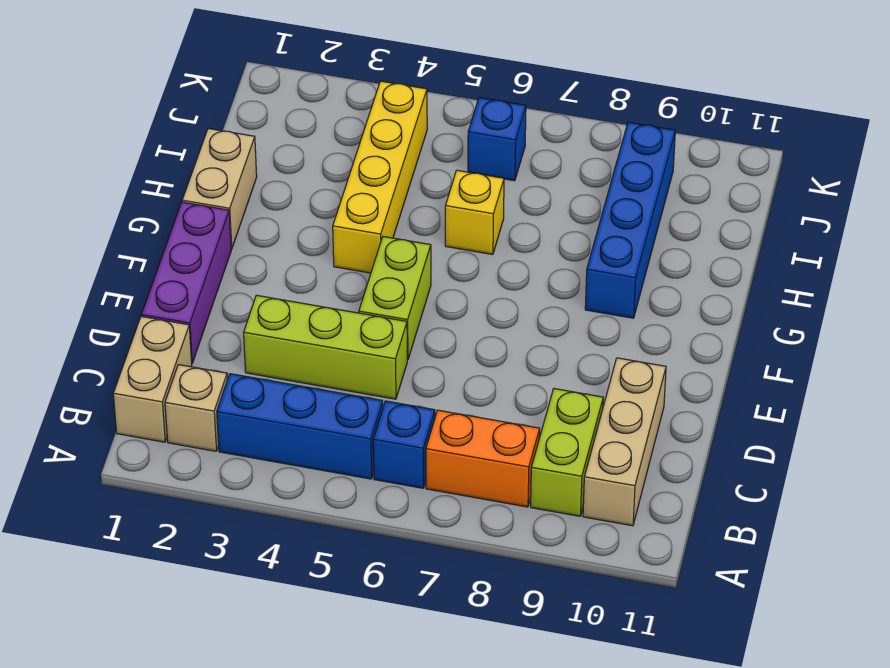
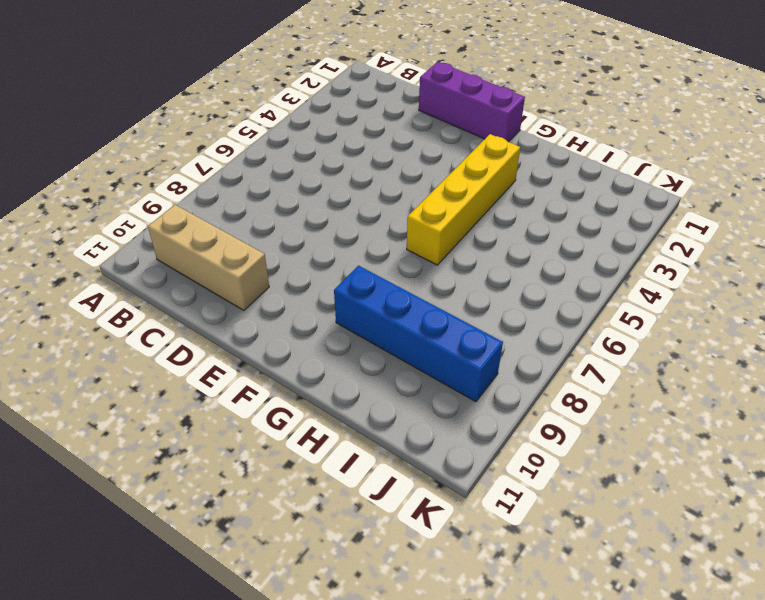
yellow 1x4 brick [407,134,520,265] -> yellow 1x4 brick turned to [333,81,427,273]
none -> tan 1x2 brick [113,316,192,442]
none -> tan 1x1 brick [165,365,228,451]
none -> blue 1x3 brick [217,374,383,479]

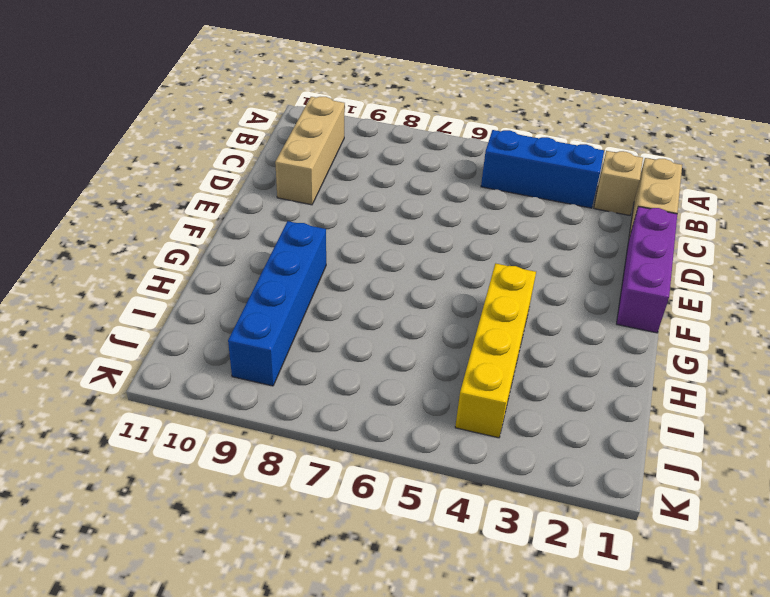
none -> blue 1x1 brick [373,401,435,488]
none -> orange 1x2 brick [426,410,540,507]
none -> lime 1x2 brick [531,389,603,516]

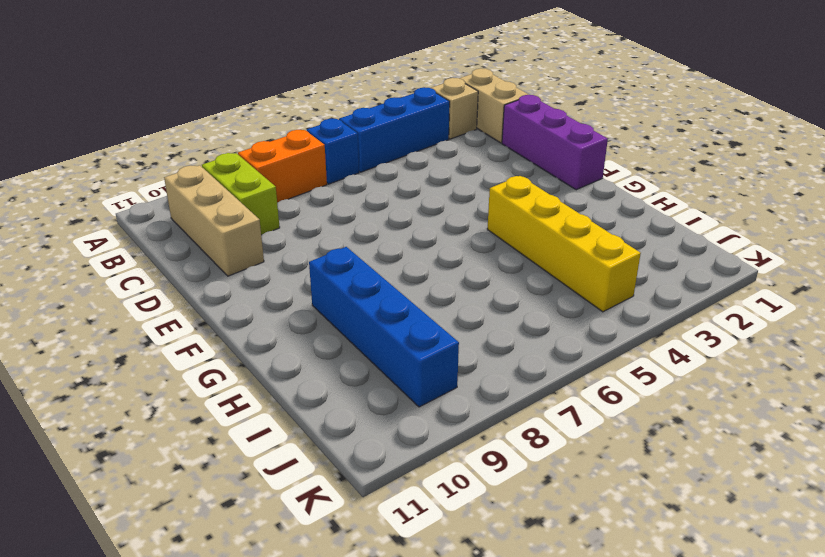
none -> lime 1x3 brick [244,295,407,399]
none -> lime 1x2 brick [359,237,431,360]
none -> tan 1x2 brick [182,128,257,249]

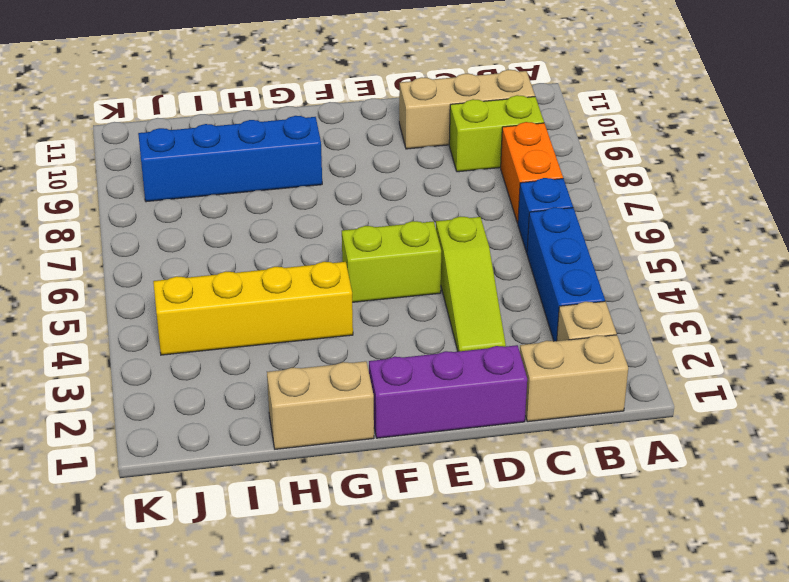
lime 1x3 slope [436,217,506,352] -> lime 1x3 brick [244,295,407,399]
none -> yellow 1x1 brick [445,170,504,254]
none -> blue 1x1 brick [468,98,526,181]

